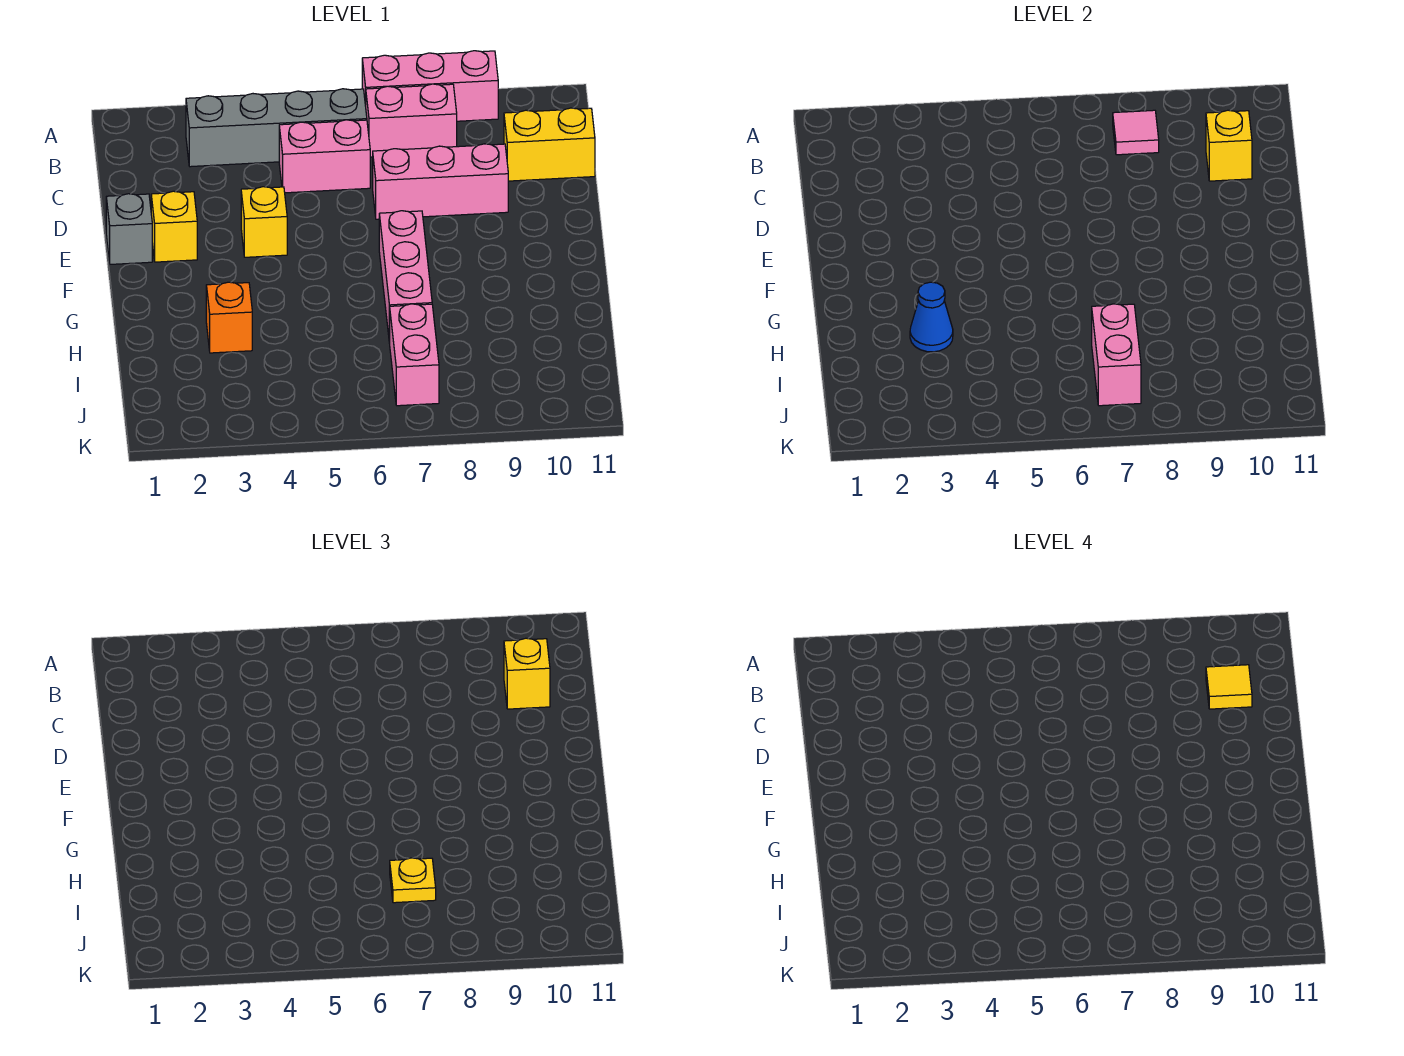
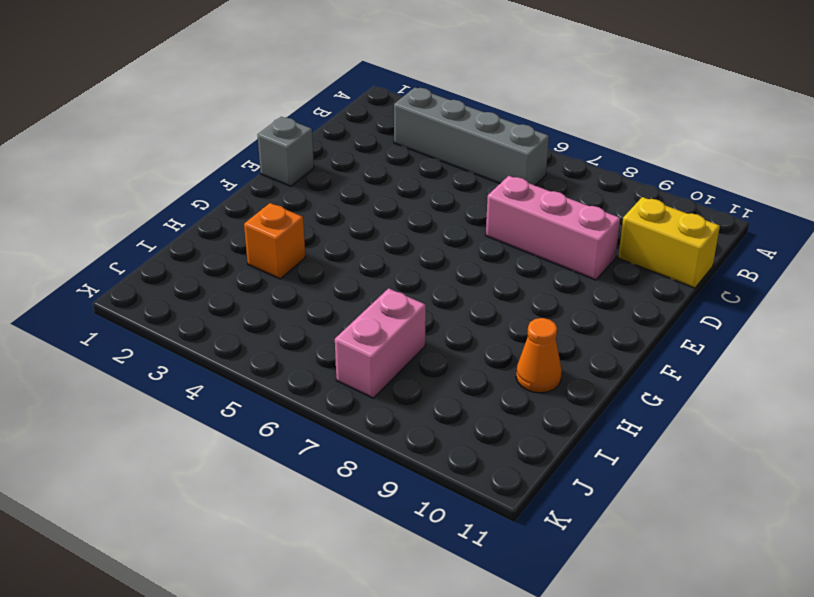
orange 1x1 cone [516,318,562,393] -> none
none -> pink 1x3 brick [362,51,498,121]
none -> pink 1x2 brick [366,84,457,157]
none -> pink 1x2 brick [279,120,370,193]

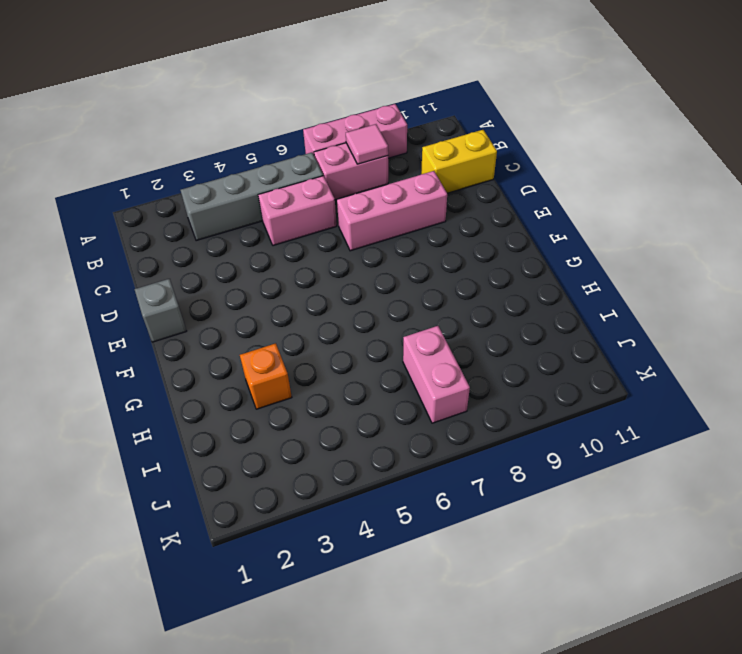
none -> yellow 1x1 brick [151,191,197,262]
none -> yellow 1x1 brick [241,187,287,257]
none -> pink 1x3 brick [379,211,432,343]

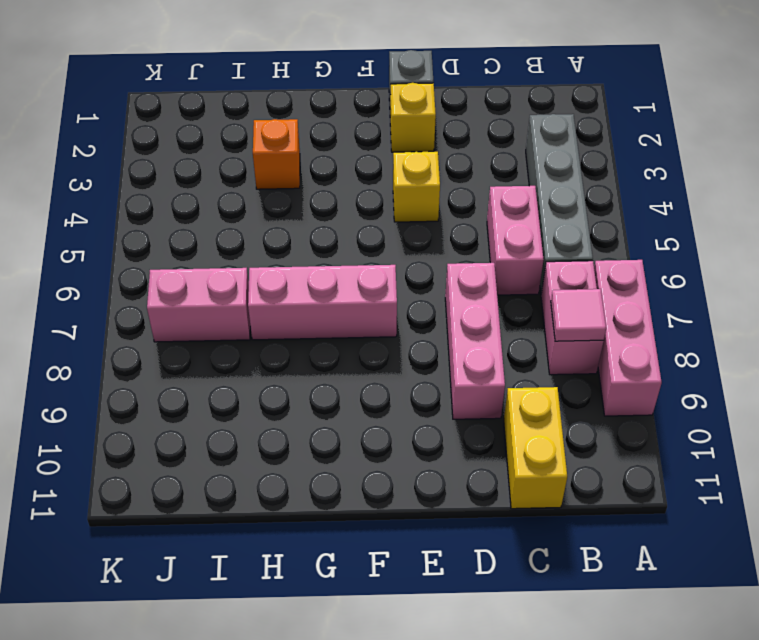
none -> yellow 1x1 brick [1206,110,1252,181]
none -> blue 1x1 cone [910,282,953,352]
none -> pink 1x2 brick [1092,304,1141,406]

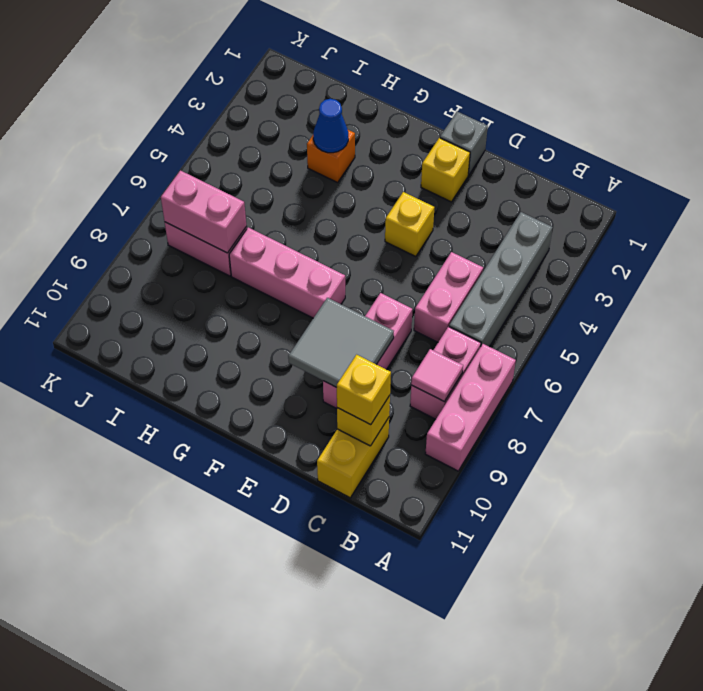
grey 2x2 tile [288,298,394,387] -> none
none -> yellow 1x1 plate [390,858,436,903]
none -> yellow 1x1 tile [1206,665,1252,709]

